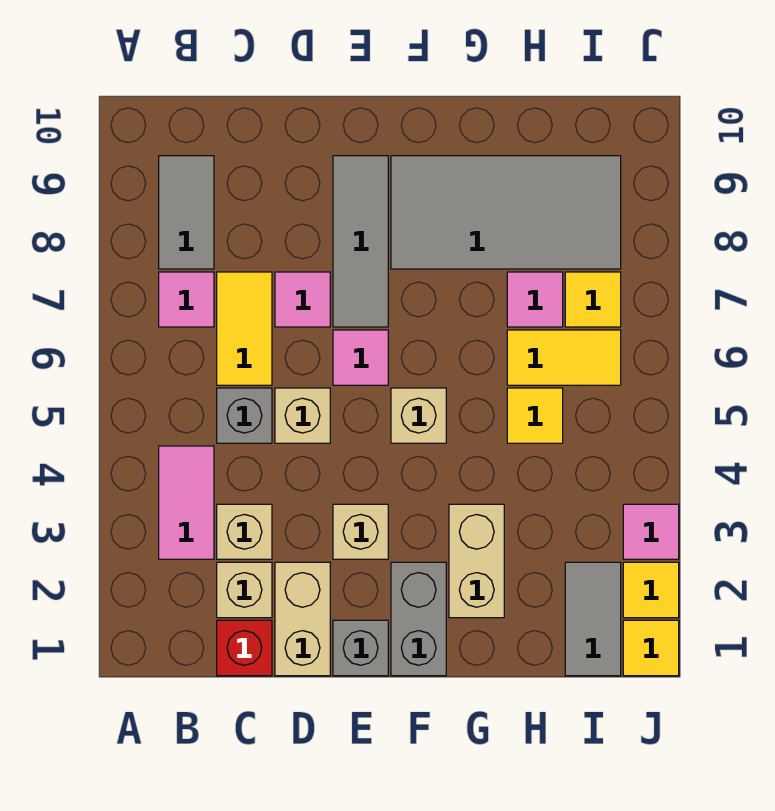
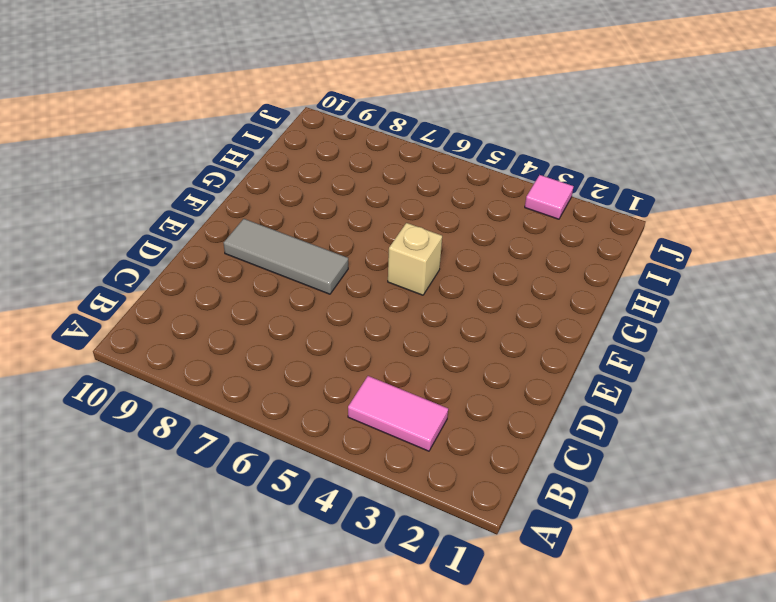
none -> pink 1x1 tile [159,272,214,327]
none -> grey 1x2 tile [159,156,214,269]
none -> red 1x1 brick [217,620,272,676]

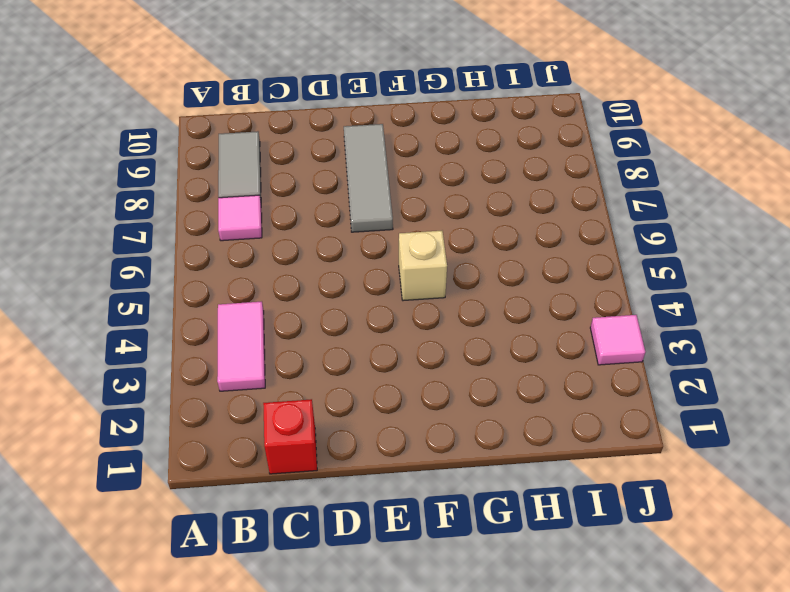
none -> tan 1x1 brick [217,562,272,618]
none -> tan 1x1 brick [217,504,272,559]
none -> grey 1x1 brick [217,388,272,443]

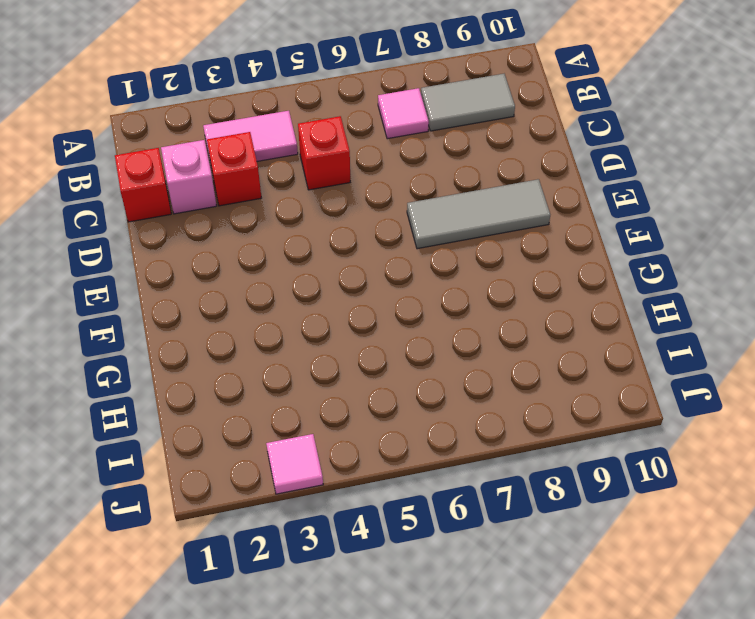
pink 1x1 brick [161,140,217,214] -> tan 1x1 brick [217,562,272,618]
red 1x1 brick [207,132,261,206] -> tan 1x1 brick [217,504,272,559]
red 1x1 brick [298,116,350,190] -> grey 1x1 brick [217,388,272,443]
none -> yellow 1x2 tile [217,272,272,385]
none -> tan 1x2 brick [275,562,330,676]
none -> tan 1x1 brick [275,388,330,443]

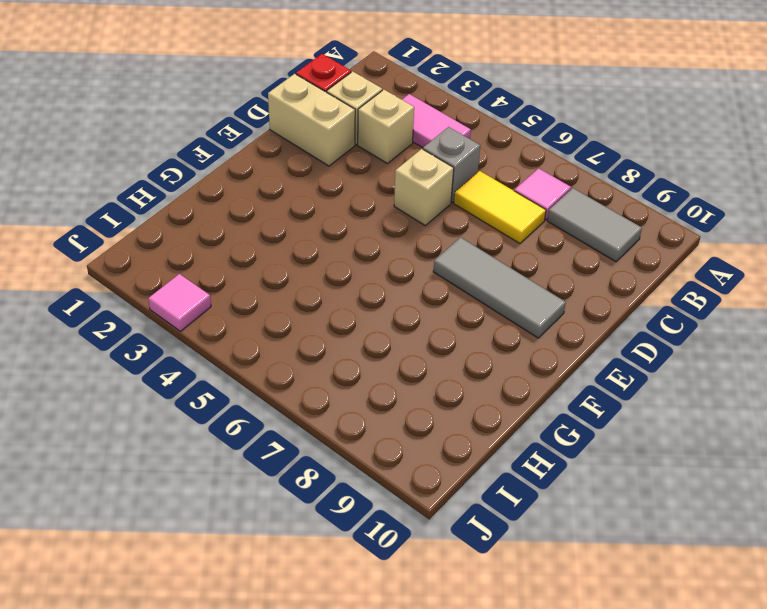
none -> pink 1x1 tile [275,272,330,327]
none -> grey 1x1 brick [333,620,388,676]
none -> tan 1x1 brick [333,504,388,559]

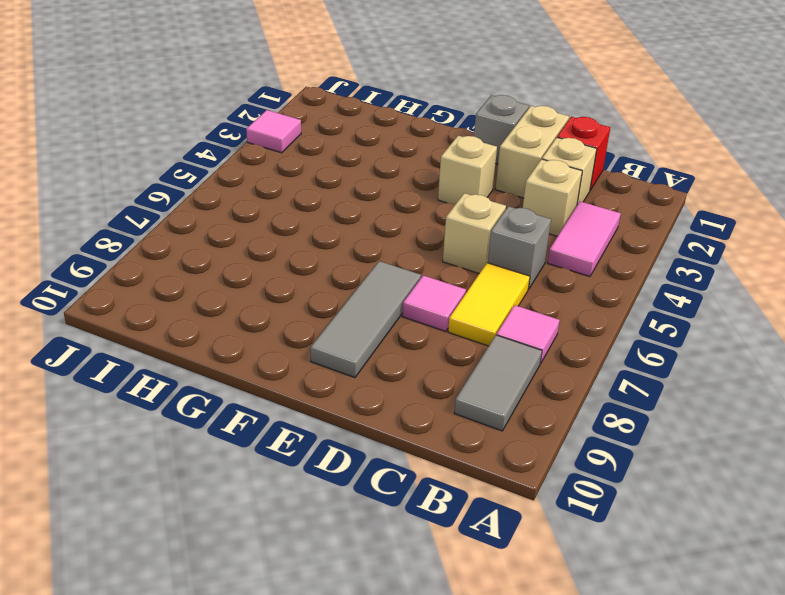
none -> pink 1x1 tile [333,330,388,385]
none -> grey 1x2 brick [391,562,446,676]
none -> tan 1x1 brick [391,388,446,443]

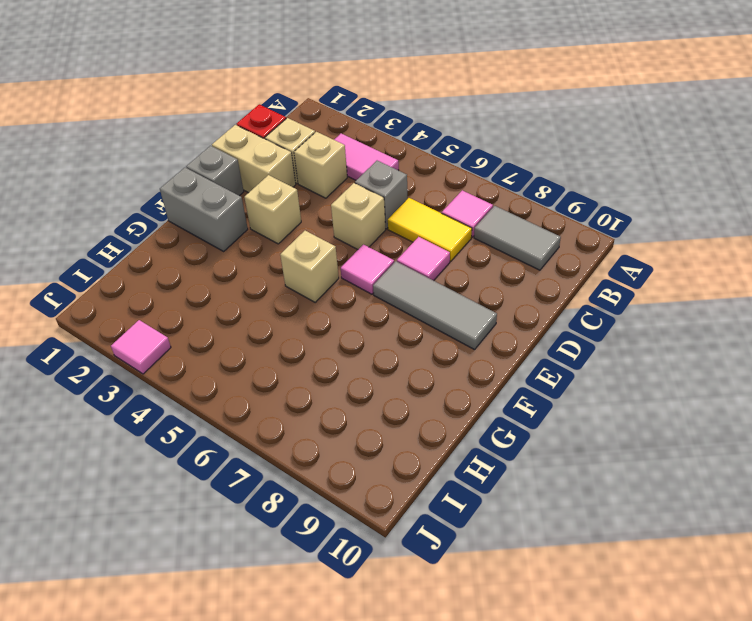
none -> grey 2x4 tile [391,156,621,269]
none -> tan 1x2 brick [449,504,504,618]
none -> yellow 1x1 tile [507,388,563,443]

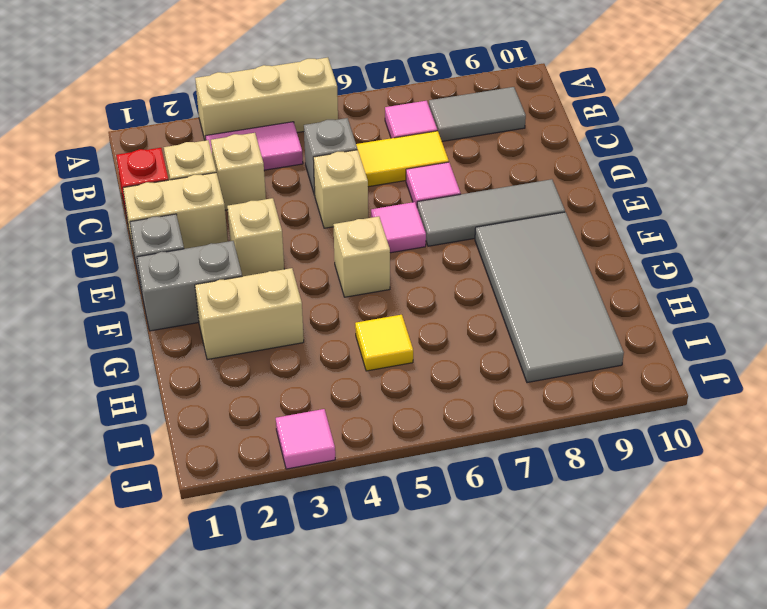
tan 1x3 brick [195,58,338,141] -> none
none -> yellow 1x2 tile [507,330,621,385]
none -> pink 1x1 tile [507,272,563,327]
none -> grey 1x2 tile [565,562,621,676]

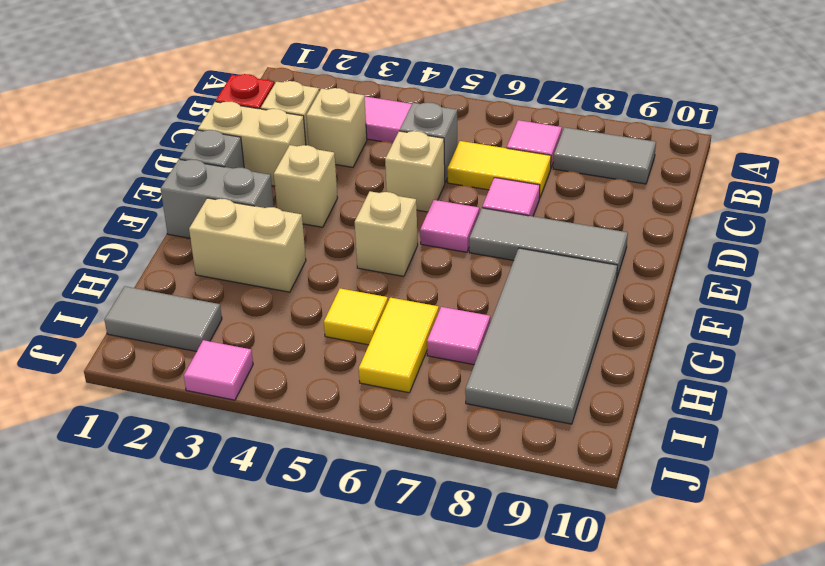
none -> yellow 1x1 tile [565,272,621,327]
none -> yellow 1x1 tile [623,620,679,676]
none -> yellow 1x1 tile [623,562,679,618]

